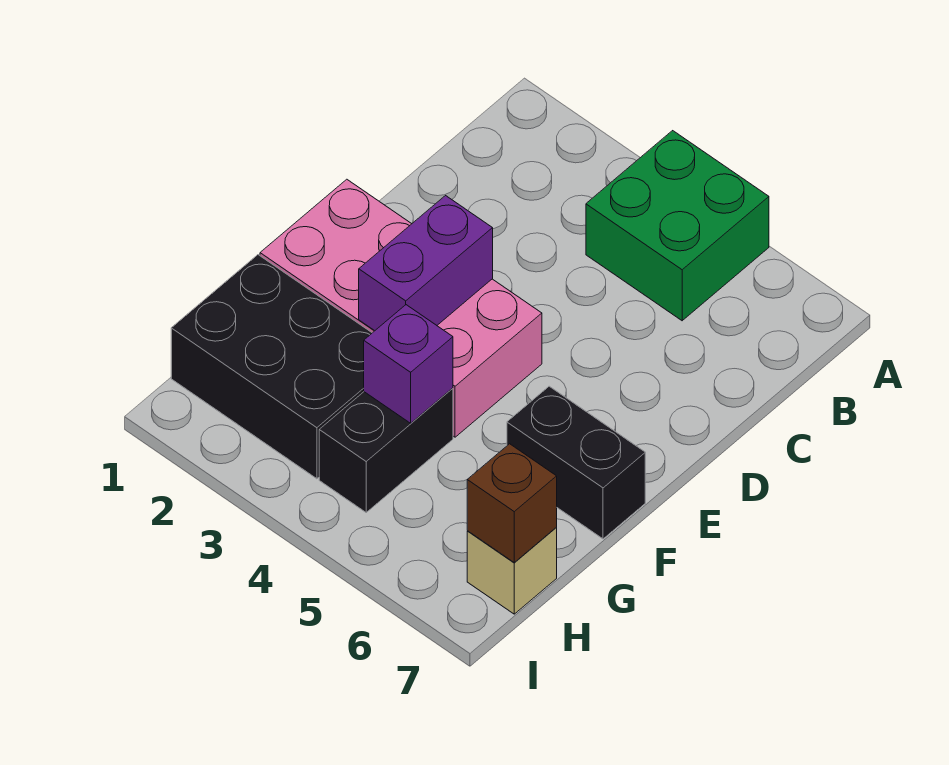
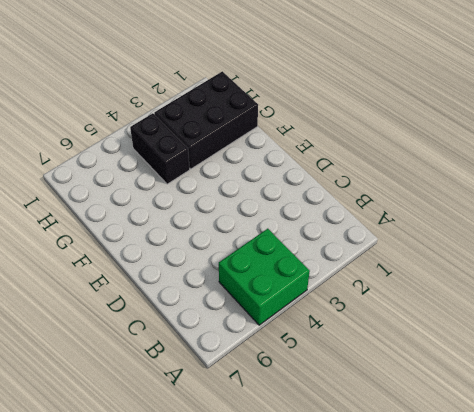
none -> pink 2x4 brick [260,179,542,437]
none -> black 1x2 brick [507,386,645,539]

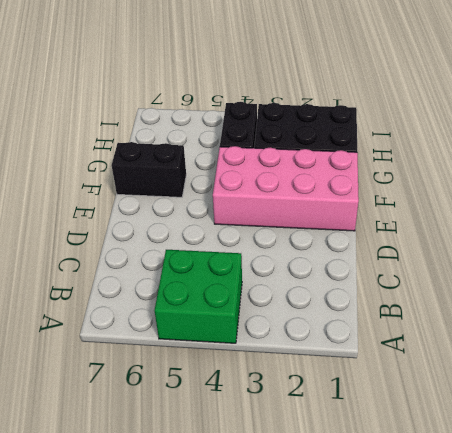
none -> tan 1x1 brick [467,528,557,614]
none -> purple 1x2 brick [359,196,493,331]

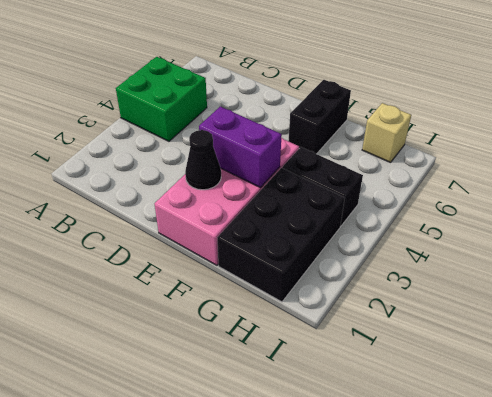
black 1x1 cone [185,130,221,190] -> none
none -> purple 1x1 brick [364,305,453,423]
none -> brown 1x1 brick [467,444,557,562]

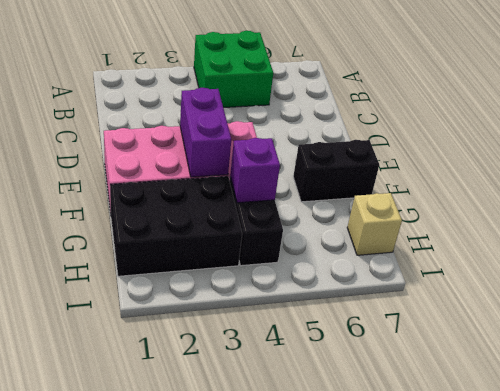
none -> brown 1x1 brick [467,444,557,562]

